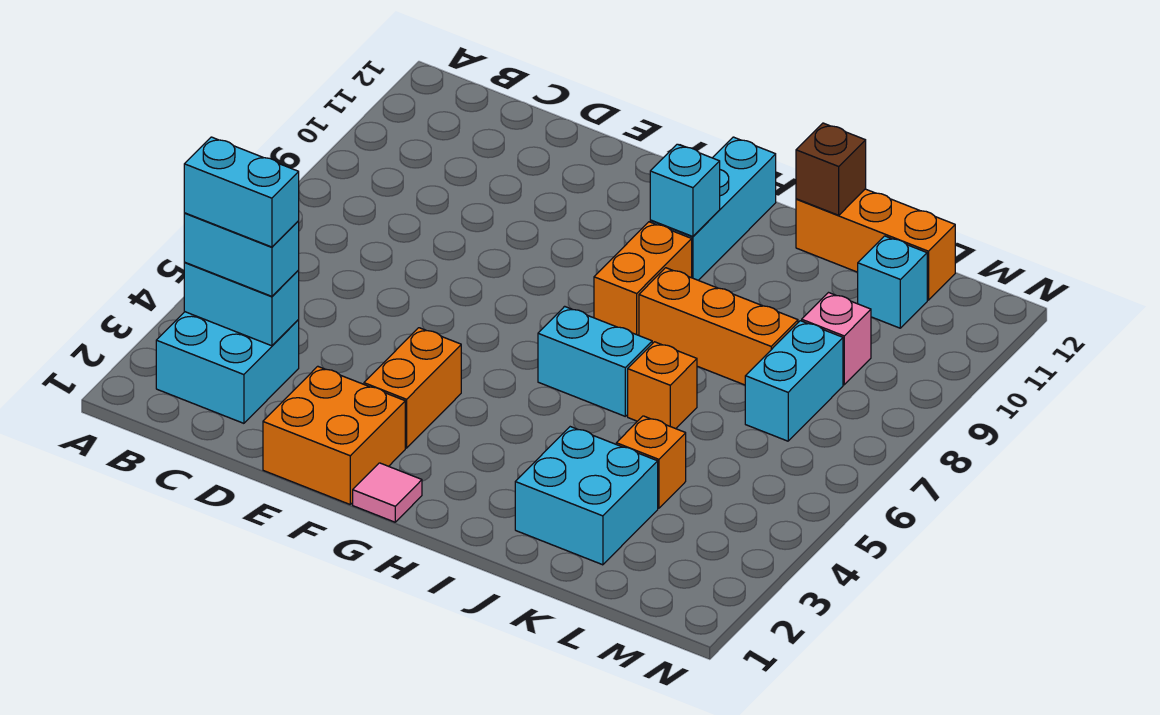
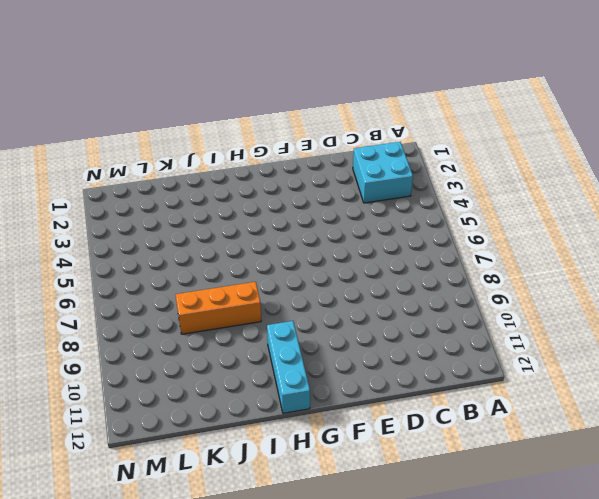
none -> orange 2x2 brick [263,366,405,504]
none -> orange 1x2 brick [364,328,461,448]
none -> pink 1x1 tile [353,463,422,522]

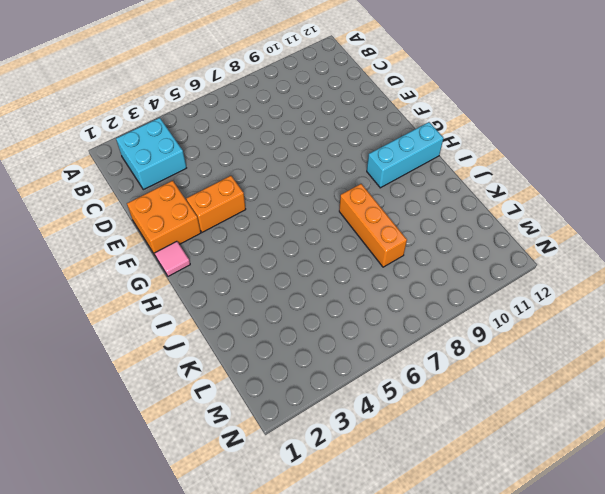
none -> cyan 1x2 brick [538,306,652,416]
none -> orange 1x2 brick [594,222,692,335]
none -> cyan 2x2 brick [515,427,658,565]

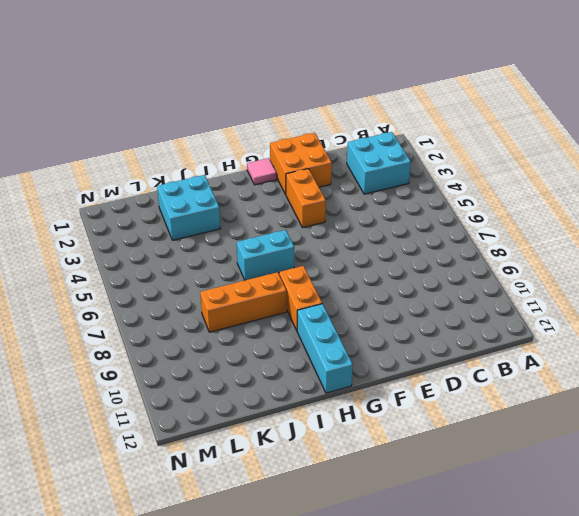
none -> orange 1x1 brick [628,342,697,429]
none -> orange 1x3 brick [796,189,955,300]
none -> orange 1x1 brick [616,416,686,508]

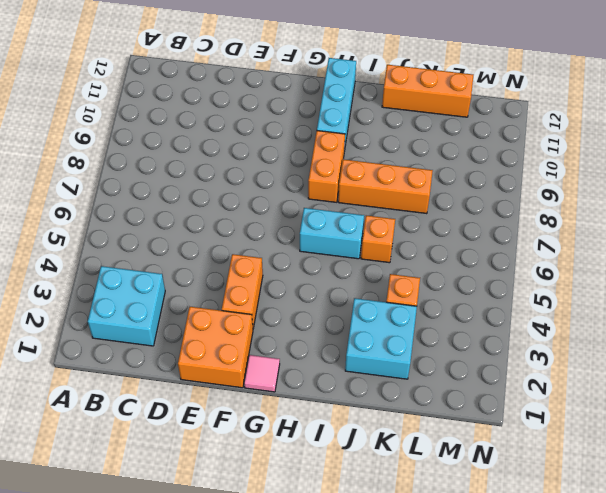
none -> cyan 1x2 brick [745,321,843,441]
none -> pink 1x1 brick [802,293,871,385]
none -> cyan 1x1 brick [858,236,927,328]

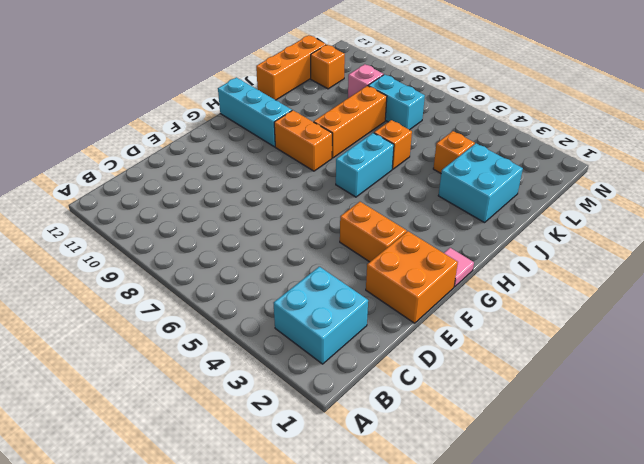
orange 1x1 brick [311,45,345,89] -> cyan 1x1 brick [858,236,927,328]
none -> cyan 1x2 brick [184,263,299,346]
none -> cyan 1x1 brick [650,144,720,236]
none -> brown 1x1 brick [796,123,866,215]

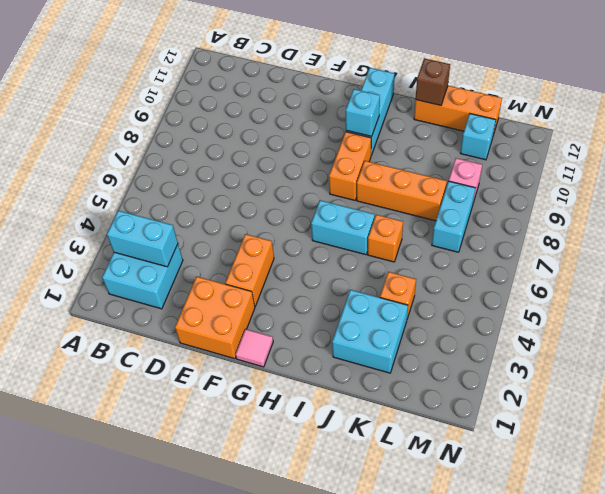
none -> cyan 1x2 brick [184,213,299,296]
none -> cyan 1x2 brick [184,137,299,247]

